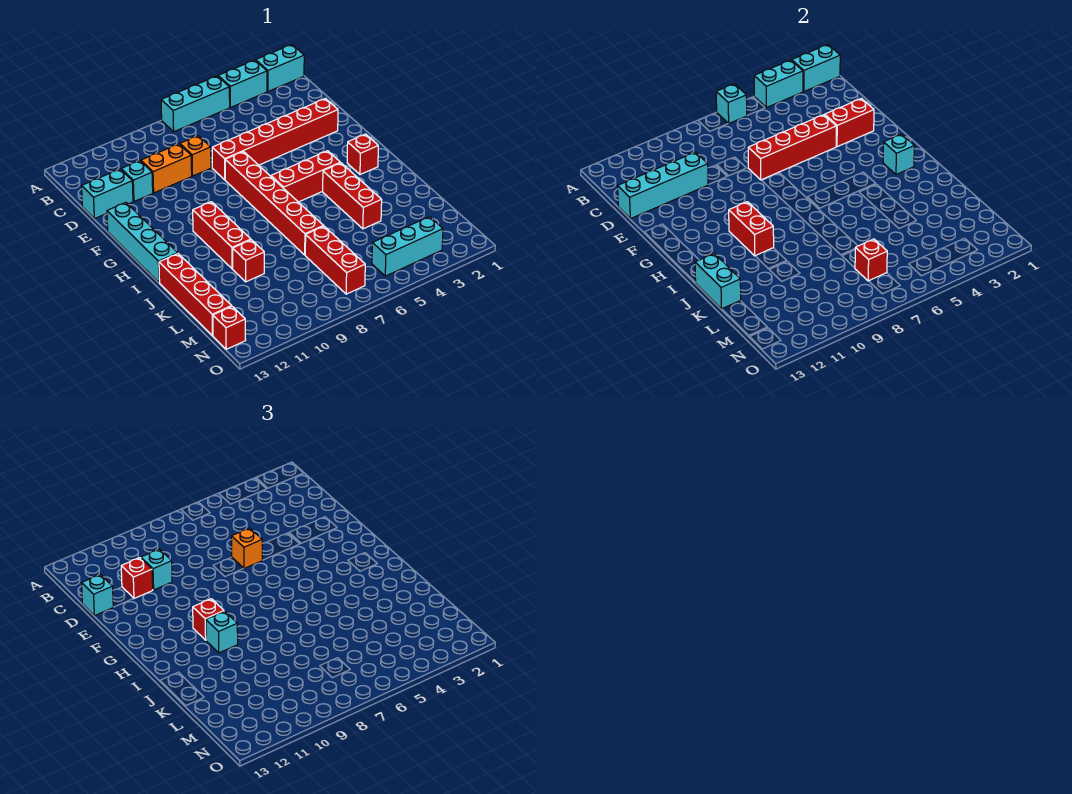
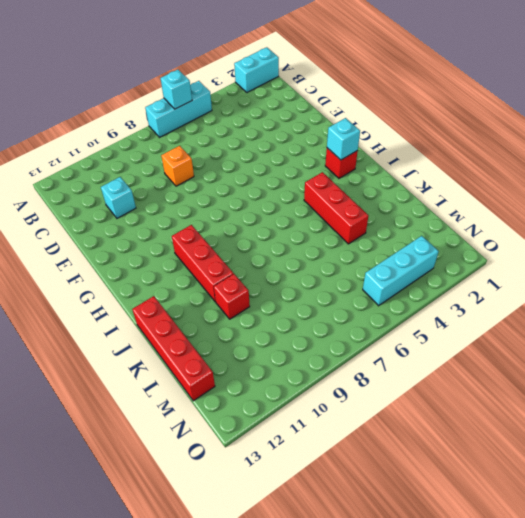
none -> cyan 1x2 brick [218,60,267,108]
none -> orange 1x2 brick [141,144,192,193]
none -> cyan 1x2 brick [82,169,133,219]
none -> red 1x6 brick [212,98,338,180]

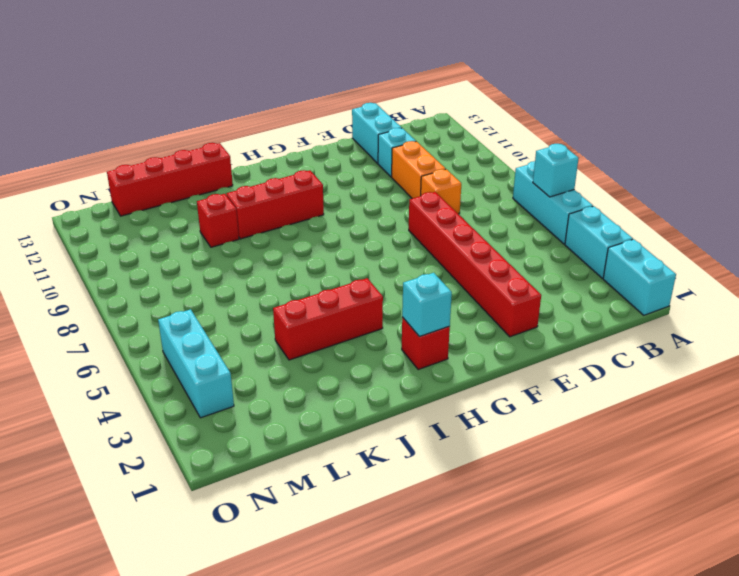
none -> red 1x6 brick [225,152,323,255]
none -> cyan 1x4 brick [107,203,178,283]
none -> red 1x3 brick [271,151,340,202]
none -> red 1x3 brick [305,226,365,294]

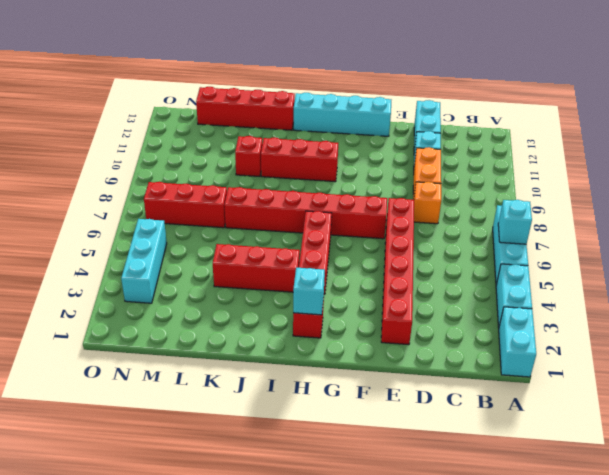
none -> red 1x1 brick [213,306,246,349]
none -> cyan 1x2 brick [792,45,840,91]
none -> cyan 1x2 brick [754,60,803,108]
none -> cyan 1x4 brick [618,152,708,219]

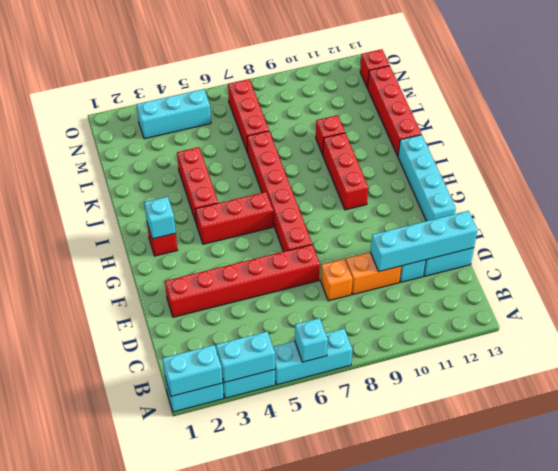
none -> red 1x2 brick [825,98,874,147]
none -> red 1x4 brick [748,115,837,180]
none -> red 1x2 brick [729,202,774,256]
none -> cyan 1x2 brick [695,254,741,309]

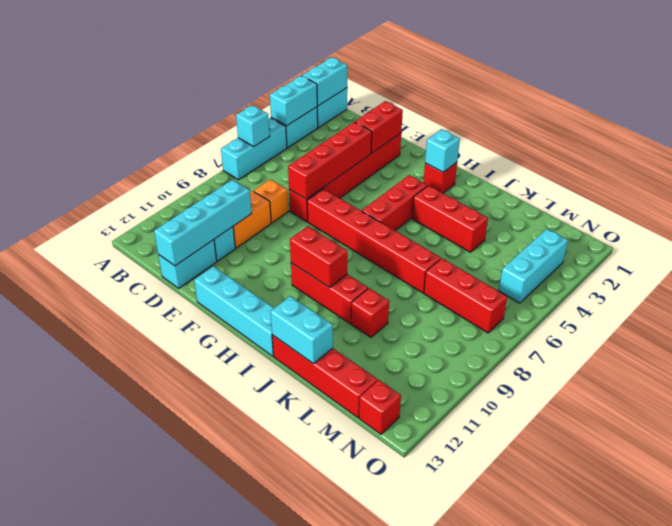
none -> red 1x1 brick [855,239,887,281]
none -> cyan 1x1 brick [141,549,172,590]
none -> red 1x1 brick [121,558,153,598]
none -> cyan 1x1 brick [82,575,113,616]

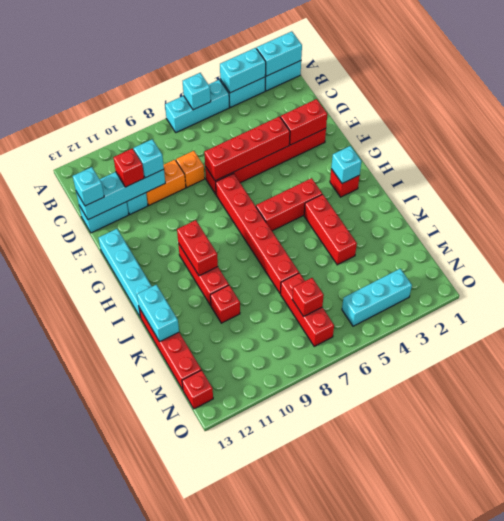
none -> orange 1x1 brick [231,528,262,569]
none -> red 1x1 brick [193,599,224,640]
none -> cyan 1x1 brick [206,611,238,653]

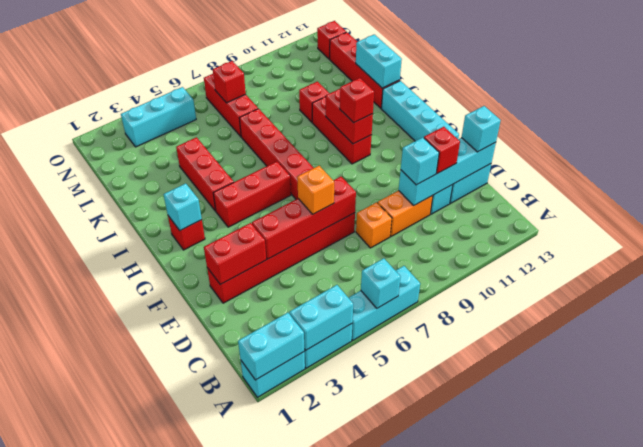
none -> cyan 1x1 brick [206,611,238,653]

